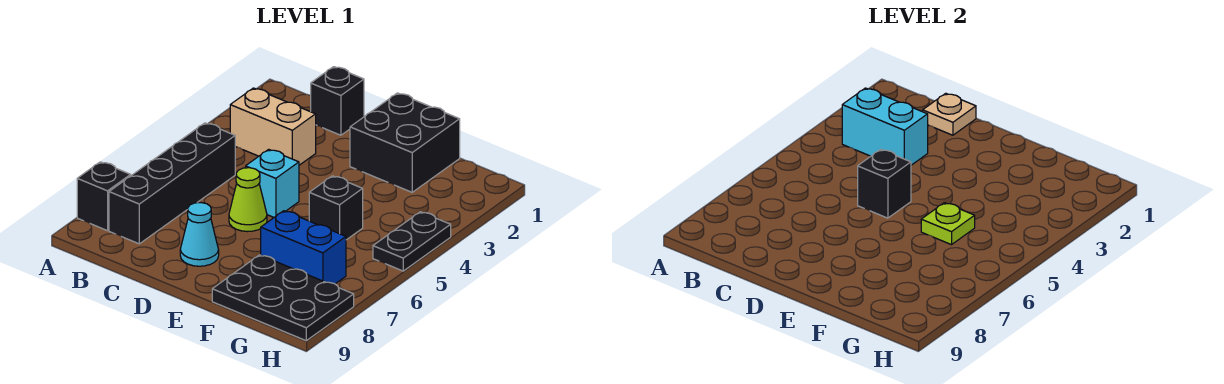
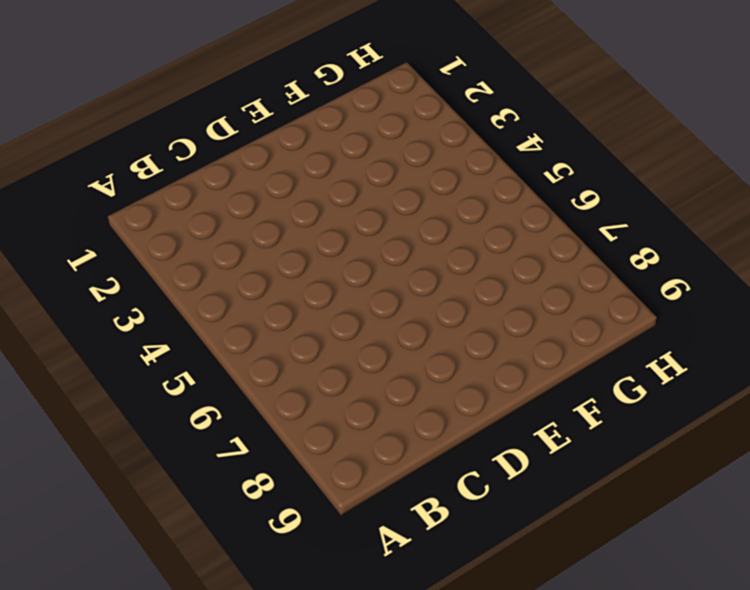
none -> black 1x1 brick [77,162,131,231]
none -> tan 1x2 brick [230,88,316,165]
none -> black 1x4 brick [109,123,235,244]

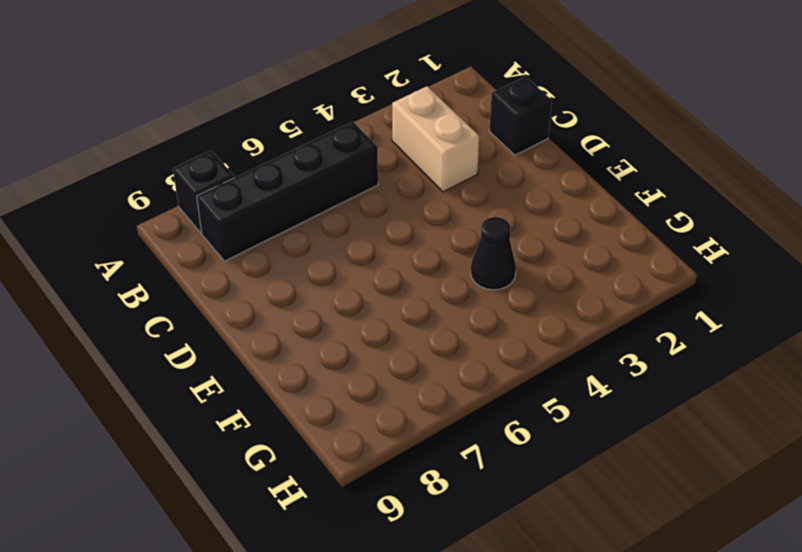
black 1x1 cone [471,217,516,290] -> none
none -> cyan 1x1 brick [246,149,299,217]
none -> lime 1x1 cone [229,168,267,232]
none -> cyan 1x1 cone [180,203,219,266]

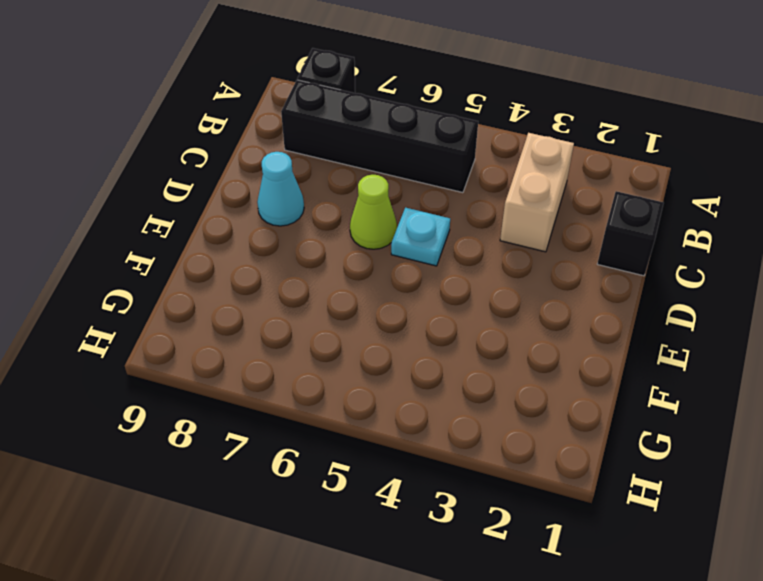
cyan 1x1 plate [391,207,450,266] -> cyan 1x1 brick [246,149,299,217]
none -> black 2x2 brick [350,93,460,192]
none -> black 1x1 brick [309,176,363,240]
none -> blue 1x2 brick [261,211,346,284]

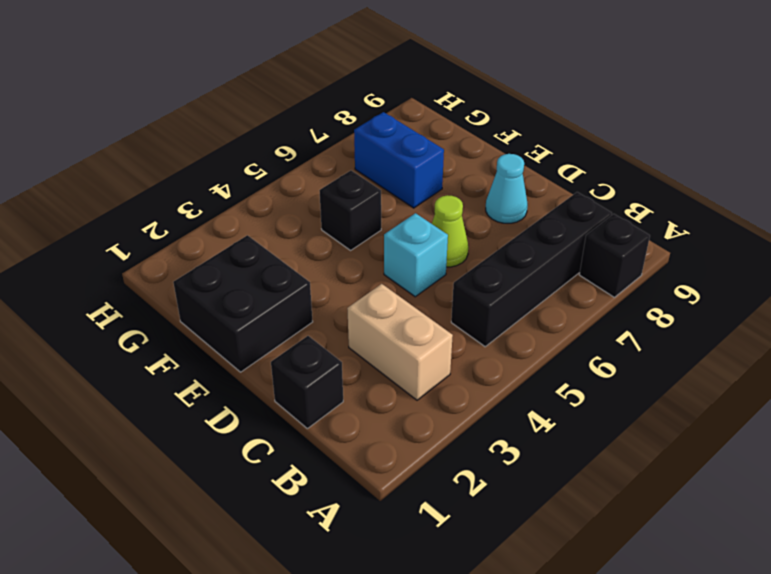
none -> black 2x3 plate [212,255,354,341]
none -> black 1x2 plate [373,212,451,271]
none -> cyan 1x2 brick [842,88,928,165]

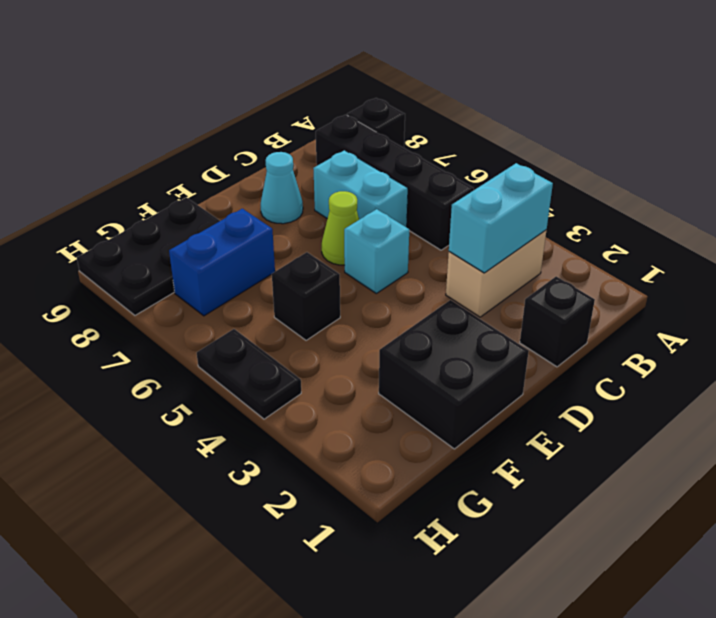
cyan 1x2 brick [313,150,408,227] -> none
none -> tan 1x1 plate [923,93,976,135]
none -> black 1x1 brick [858,149,911,218]
none -> lime 1x1 plate [921,203,975,245]

